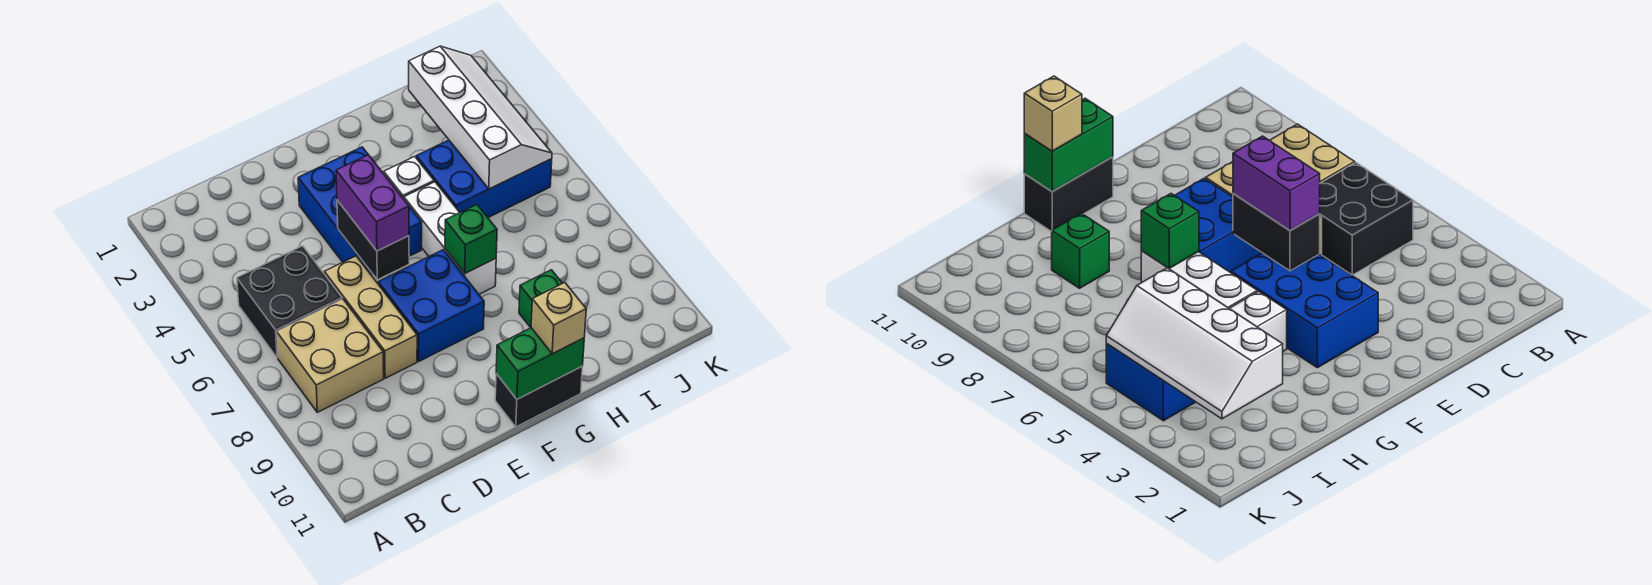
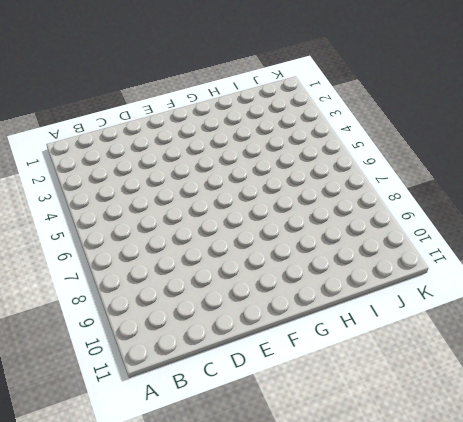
none -> black 2x2 brick [237,246,342,358]
none -> tan 2x2 brick [277,299,384,412]
none -> tan 1x3 brick [324,256,417,378]

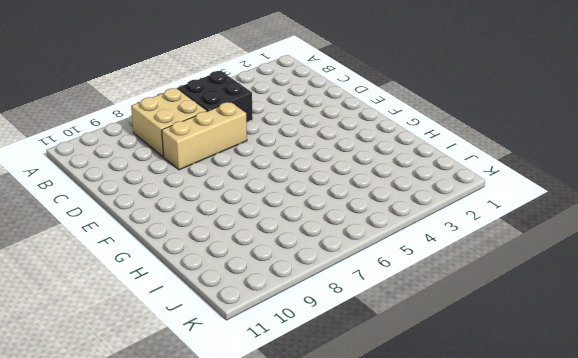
none -> blue 2x3 brick [298,147,422,275]
none -> blue 2x2 brick [378,250,484,361]
none -> black 1x2 brick [495,366,583,427]

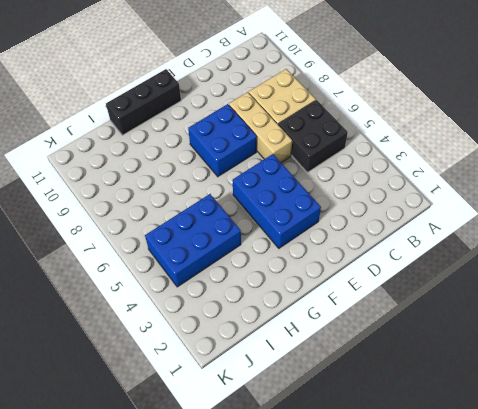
black 1x3 brick [106,69,181,135] -> black 1x2 brick [495,366,583,427]
none -> white 1x1 brick [384,157,434,199]
none -> white 1x3 brick [404,182,496,294]
none -> green 1x1 brick [519,270,562,328]

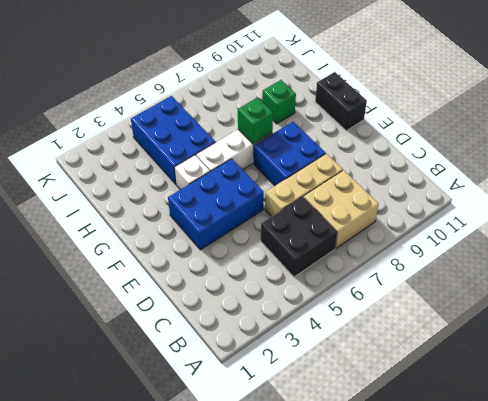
none -> black 1x2 brick [337,200,409,280]
none -> green 1x2 brick [496,328,584,399]
none -> white 2x4 slope [409,46,552,189]

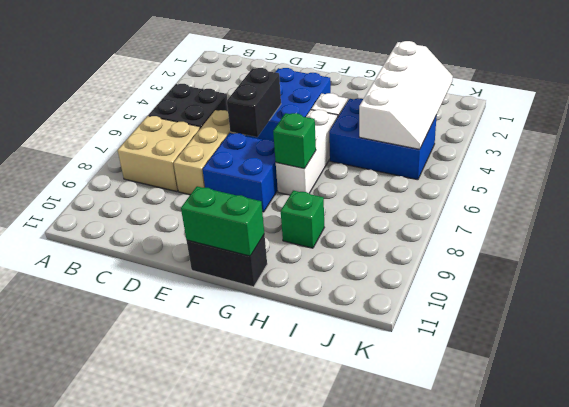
none -> purple 1x2 brick [336,155,409,251]
none -> tan 1x1 brick [531,283,586,354]

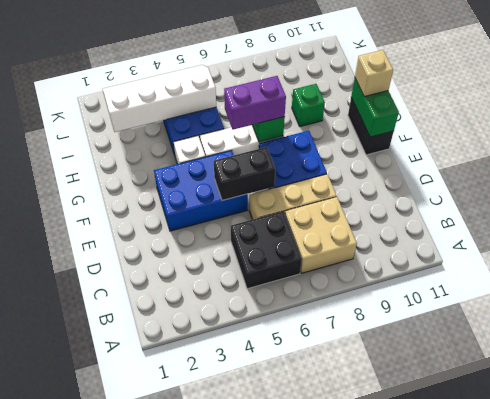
purple 1x2 brick [224,76,286,130] -> purple 1x2 brick moved to [336,155,409,251]

